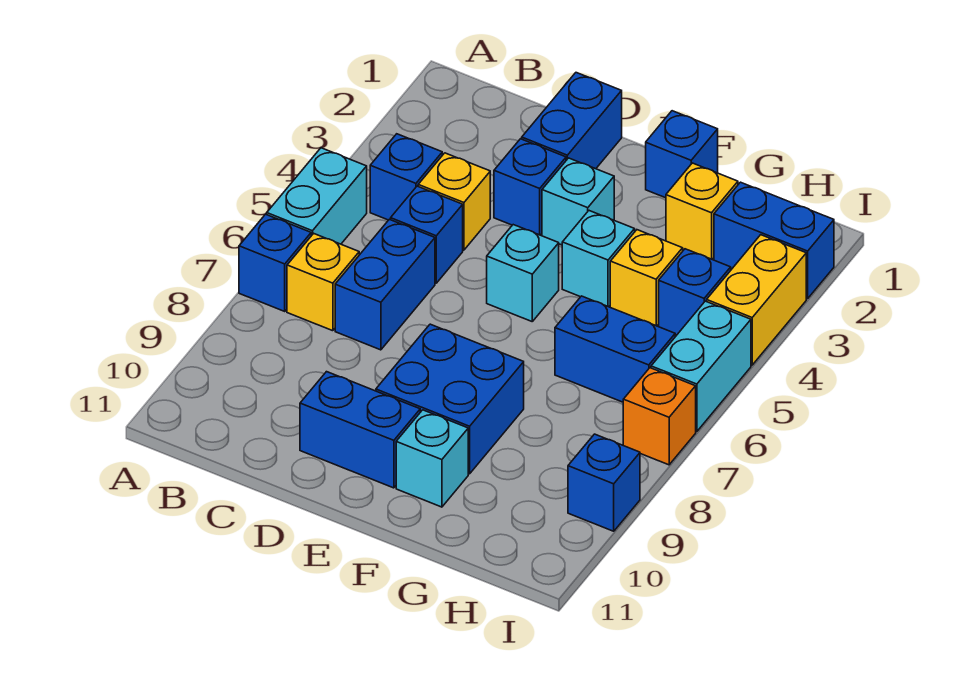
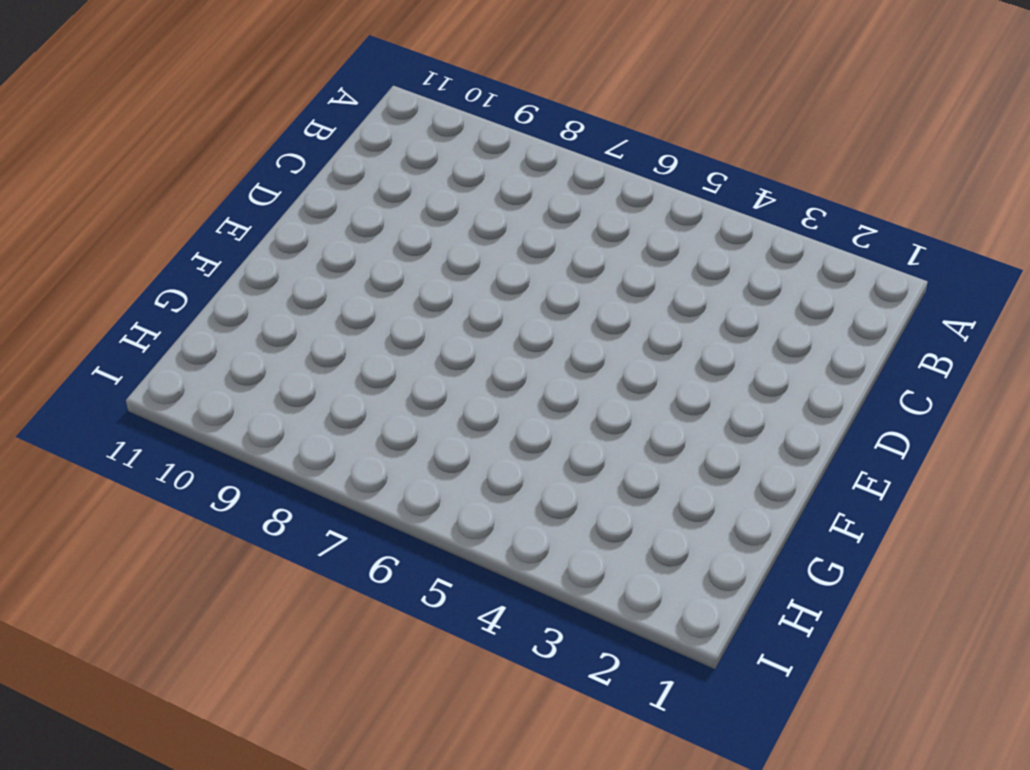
none -> cyan 1x2 brick [267,148,367,244]
none -> blue 1x1 brick [239,214,311,311]
none -> blue 1x1 brick [370,134,442,220]

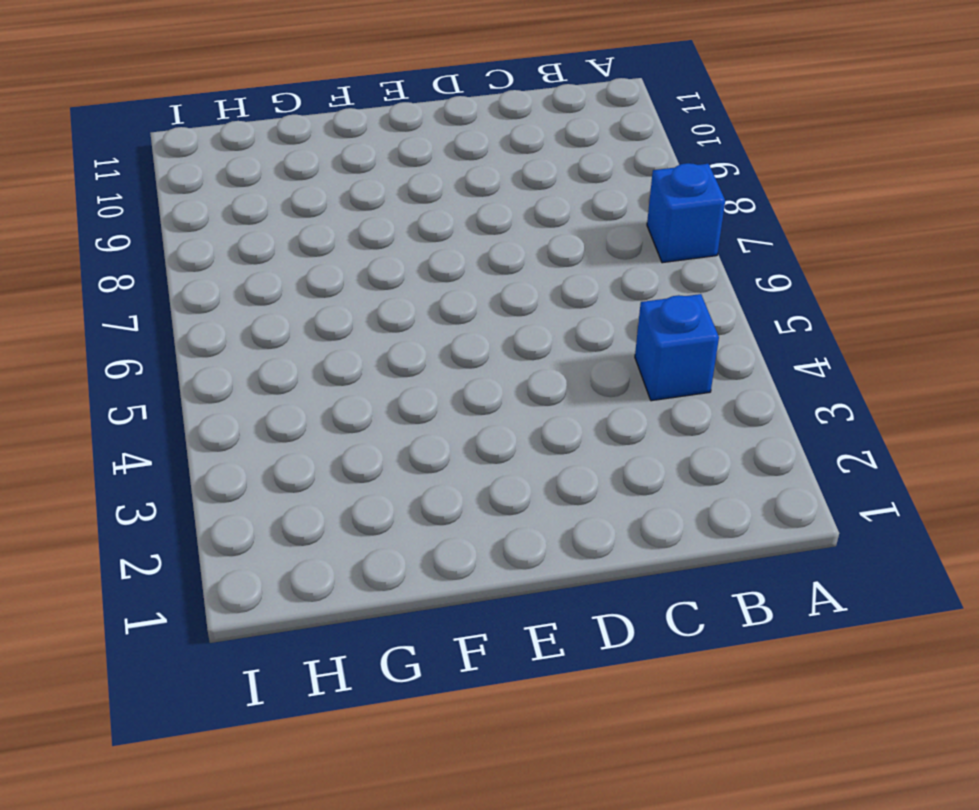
none -> cyan 1x2 brick [267,148,367,244]
none -> yellow 1x1 brick [287,233,359,331]
none -> yellow 1x1 brick [418,153,490,250]

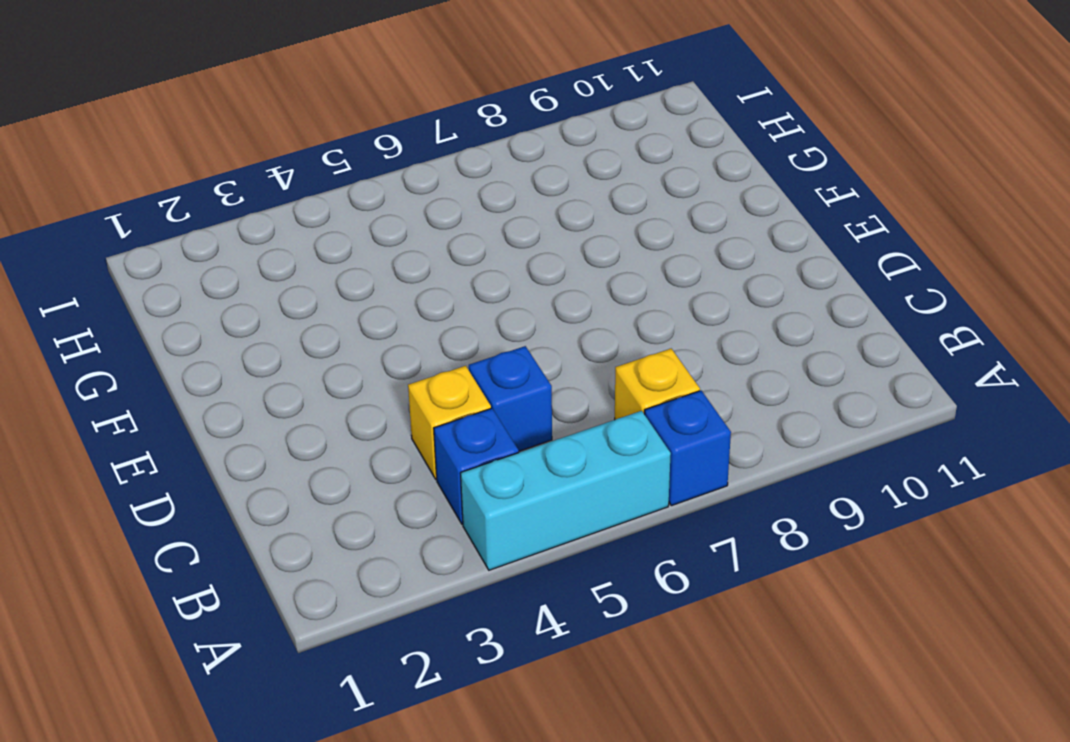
cyan 1x3 brick [461,411,671,570] -> cyan 1x2 brick [267,148,367,244]
none -> blue 1x2 brick [335,219,435,350]
none -> blue 1x2 brick [522,73,622,169]
none -> blue 1x1 brick [494,139,566,235]

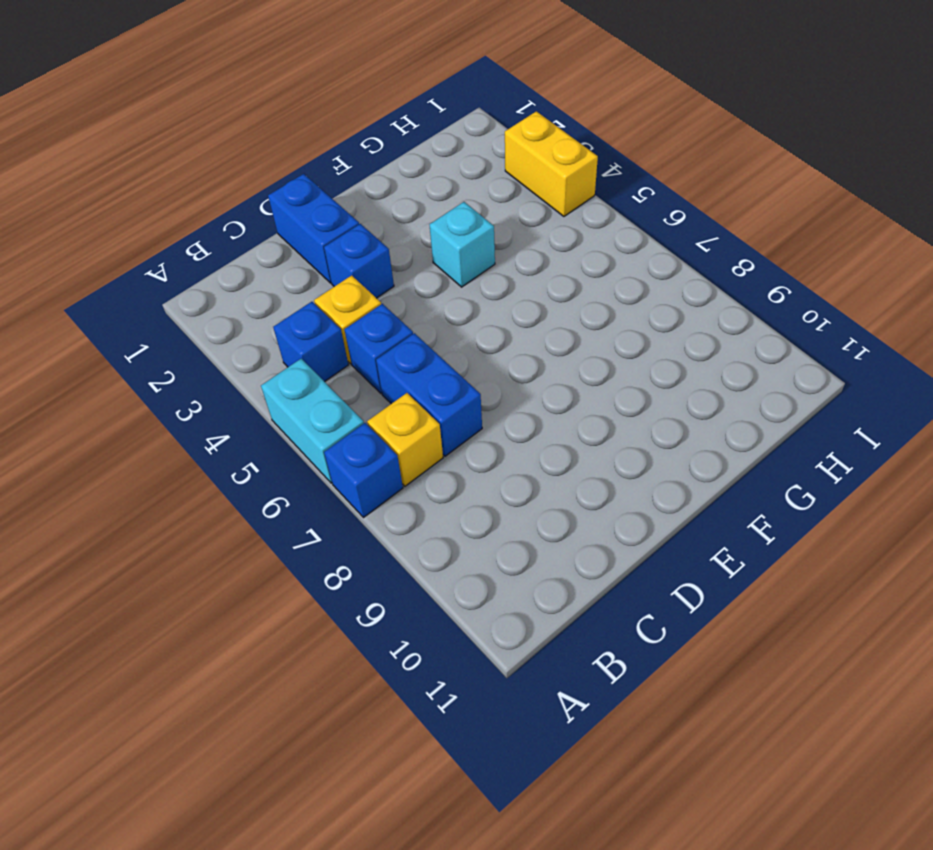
none -> blue 1x2 brick [300,372,420,488]
none -> cyan 1x1 brick [542,158,614,245]
none -> cyan 1x1 brick [487,225,559,321]

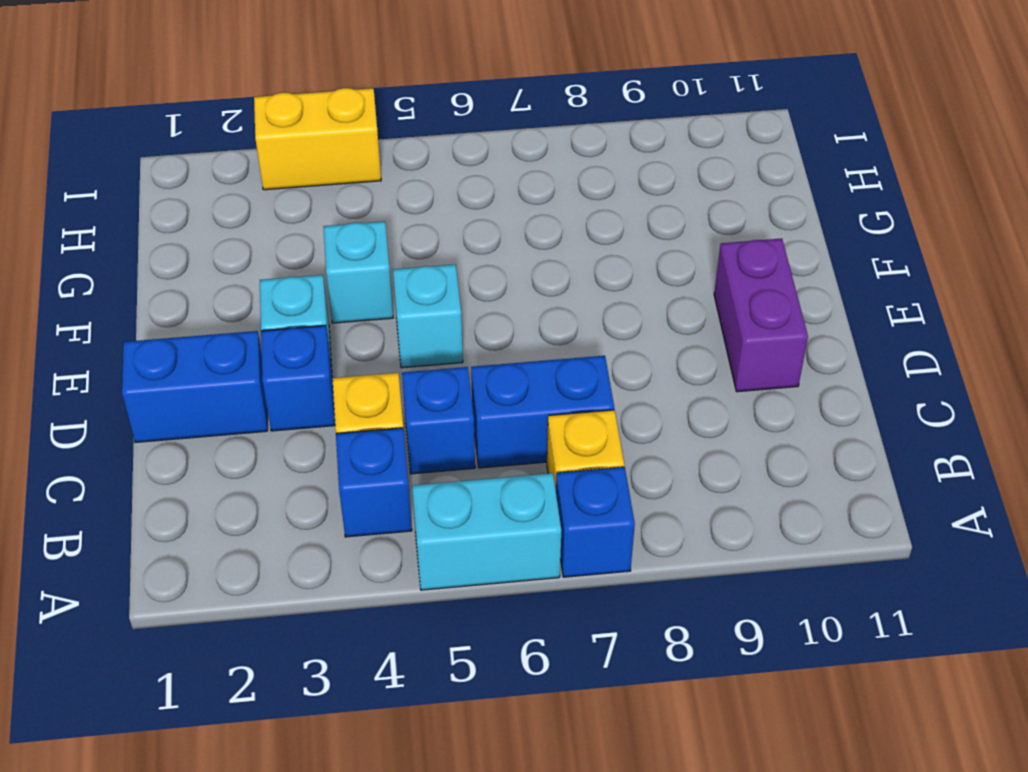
purple 1x2 brick [714,239,808,392] -> blue 1x2 brick [300,372,420,488]
none -> blue 2x2 brick [376,324,524,474]
none -> blue 1x1 brick [646,111,718,198]
none -> cyan 1x1 brick [396,410,468,507]

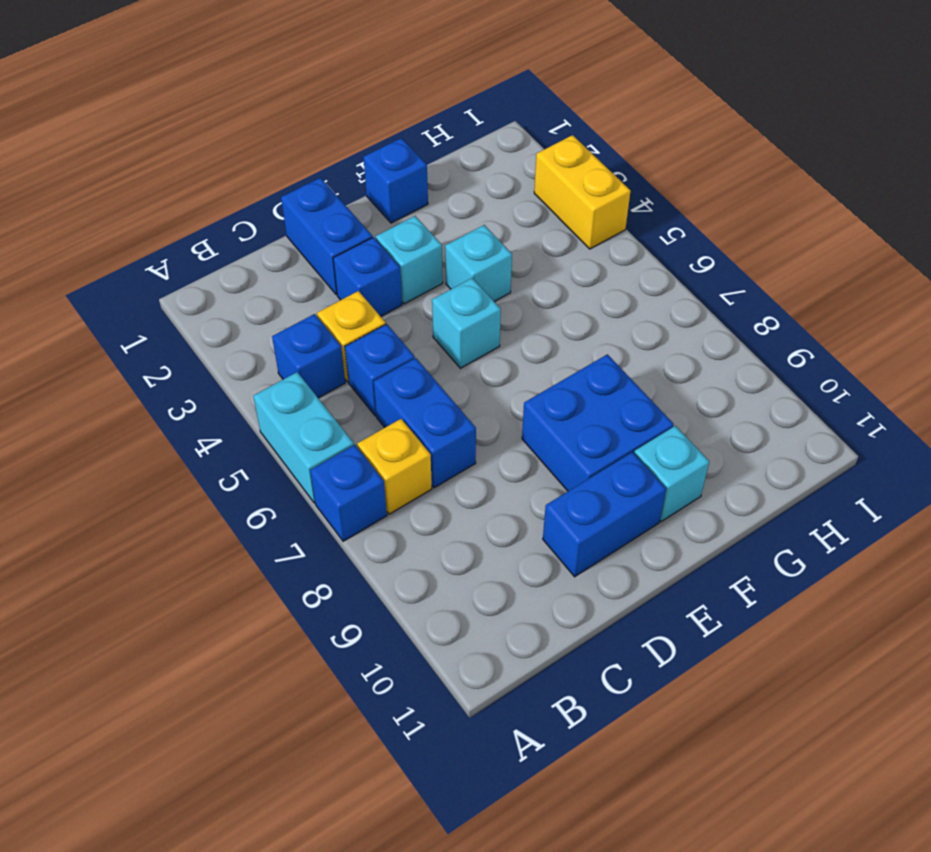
none -> yellow 1x1 brick [666,163,738,259]
none -> yellow 1x1 brick [610,230,683,326]
none -> blue 1x2 brick [555,296,675,402]

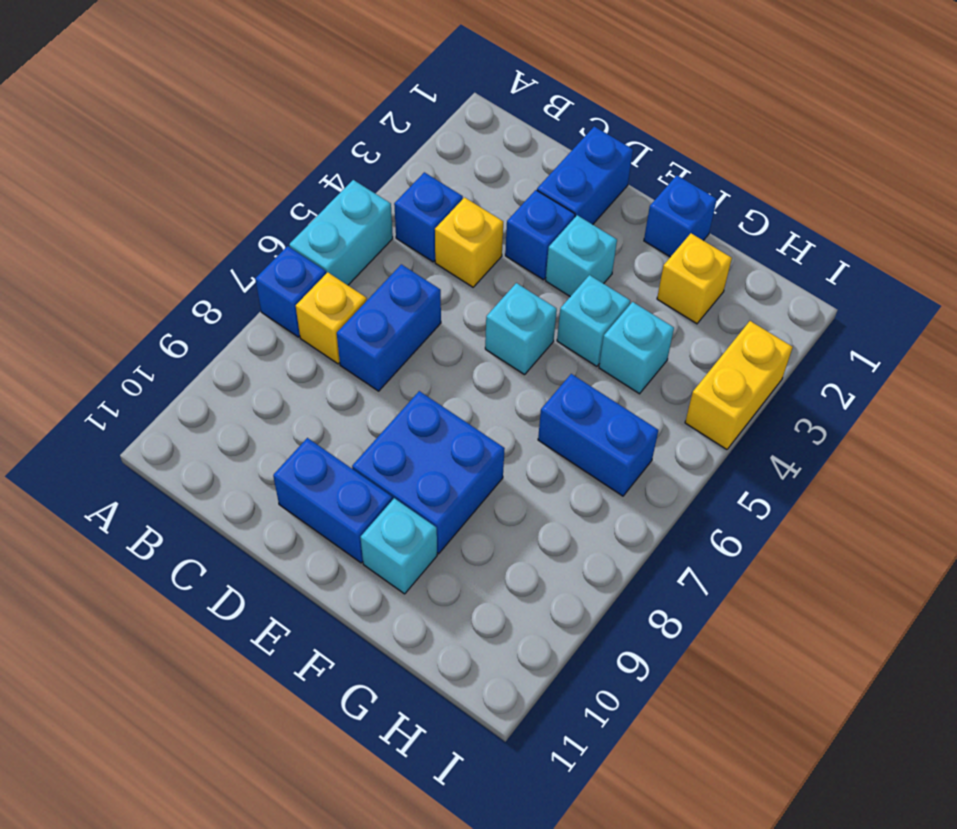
cyan 1x1 brick [599,302,674,394] -> yellow 1x1 brick [610,230,683,326]
none -> blue 1x1 brick [391,186,463,283]
none -> blue 1x2 brick [714,182,834,299]
none -> blue 1x1 brick [659,249,731,335]

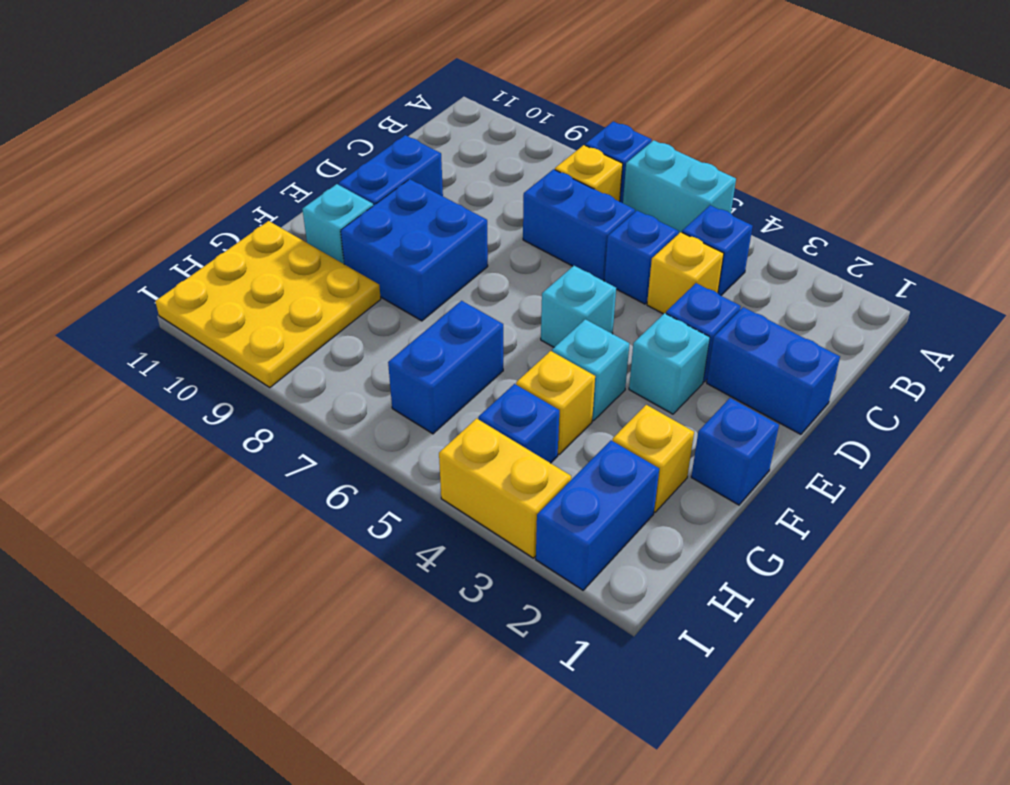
yellow 3x3 plate [155,221,381,387] -> blue 1x1 brick [568,434,640,531]
none -> cyan 1x2 brick [651,301,751,432]
none -> orange 1x1 brick [623,368,696,465]

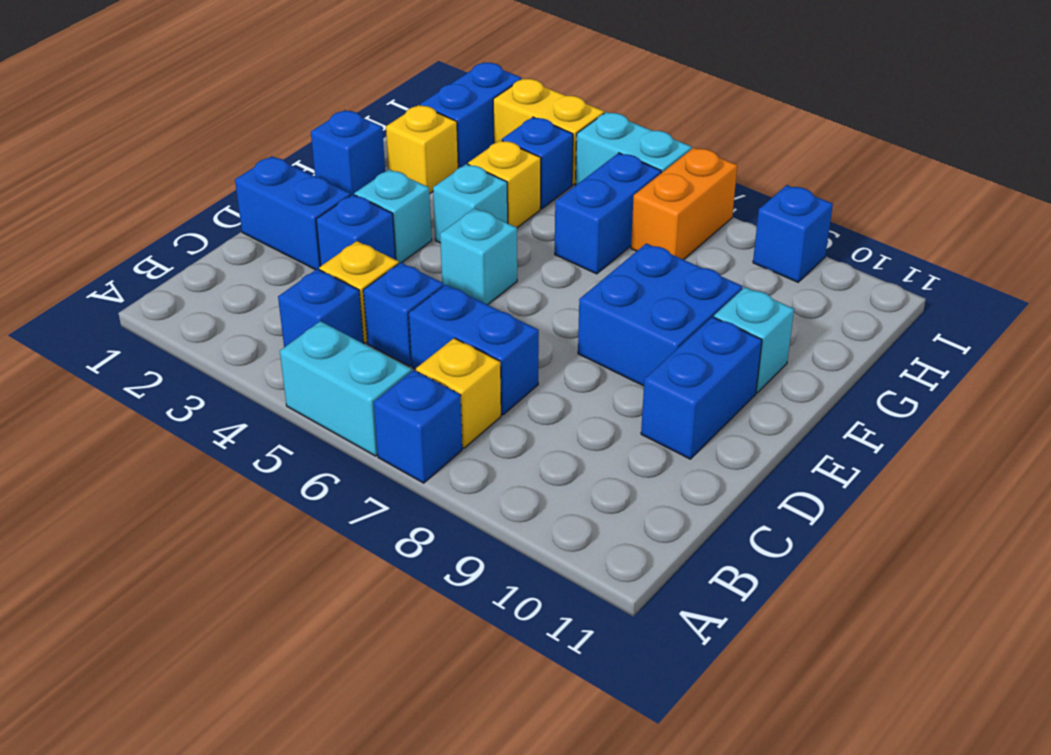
orange 1x2 brick [631,148,737,260] -> orange 1x1 brick [623,368,696,465]

